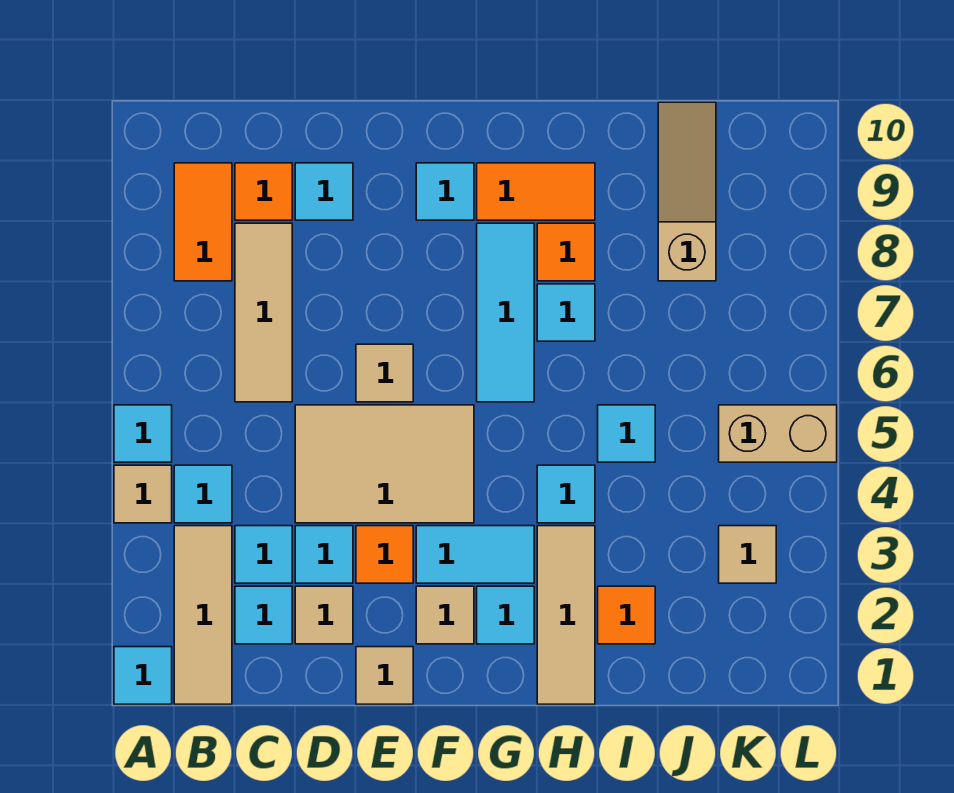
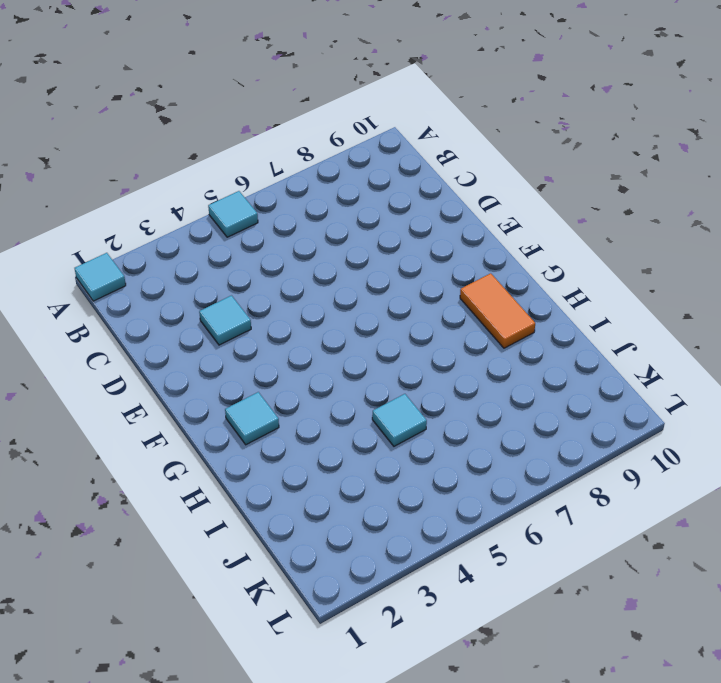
none -> tan 1x1 tile [114,465,172,523]
none -> tan 1x3 tile [174,526,232,704]
none -> cyan 1x1 tile [174,465,232,523]
none -> orange 1x2 tile [174,163,232,281]

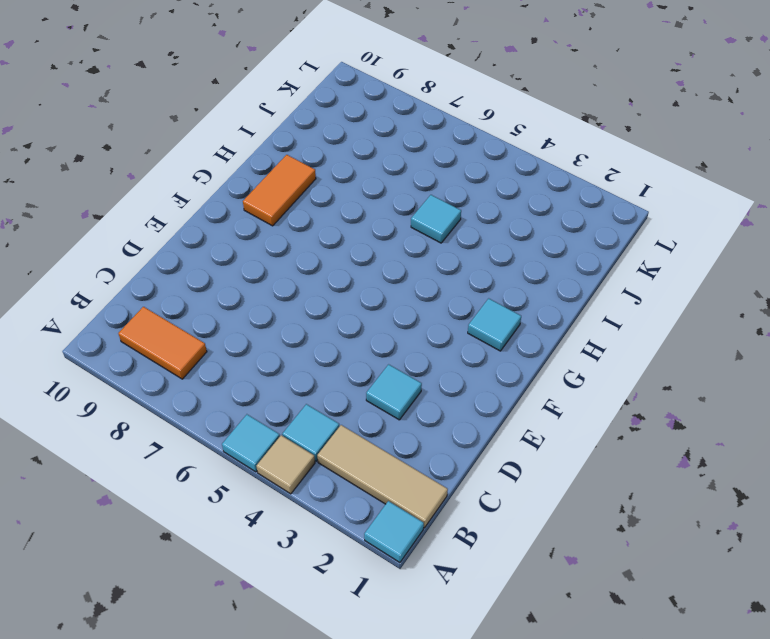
none -> cyan 1x1 tile [235,586,292,644]
none -> cyan 1x1 tile [235,526,292,583]
none -> tan 1x3 tile [235,223,292,402]
none -> orange 1x1 tile [235,163,292,220]

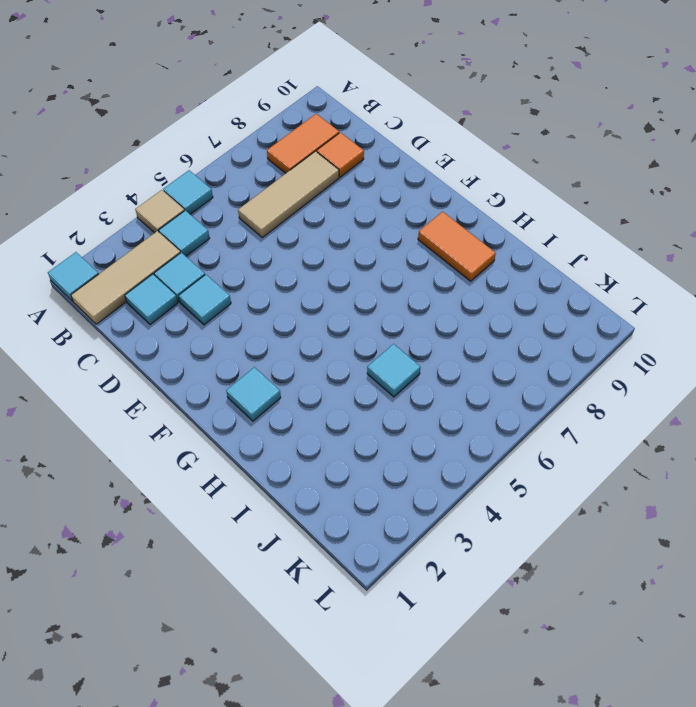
none -> tan 1x1 tile [295,586,353,644]
none -> tan 2x3 tile [295,405,474,523]
none -> cyan 1x1 tile [295,163,353,220]
none -> tan 1x1 tile [356,647,413,704]

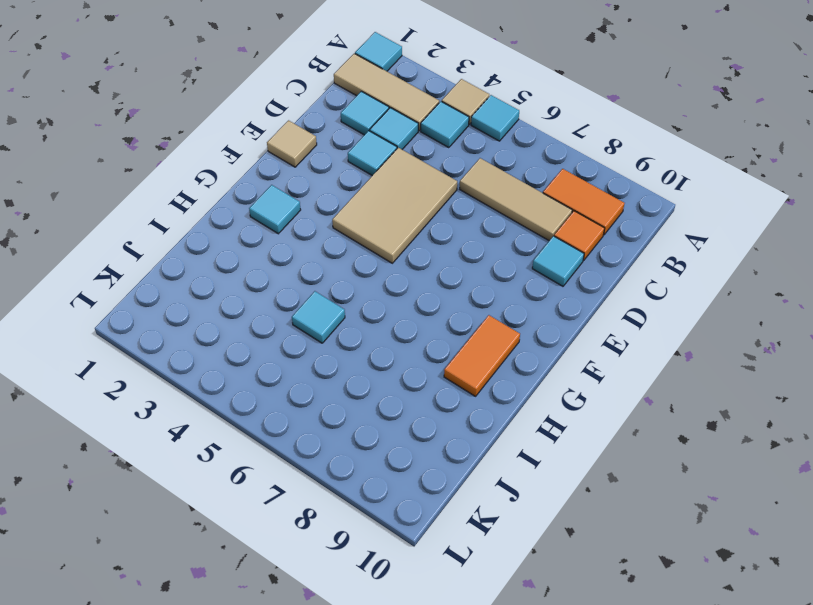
none -> tan 1x1 tile [295,586,353,644]
none -> orange 1x1 tile [356,526,413,583]
none -> tan 1x1 tile [356,344,413,402]
none -> tan 1x1 tile [416,586,474,644]

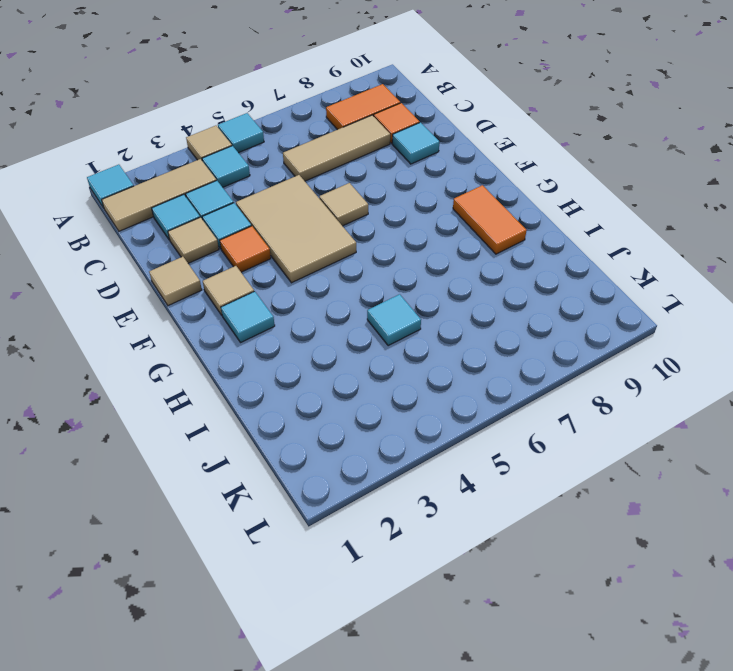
none -> cyan 1x2 tile [416,526,534,583]
none -> cyan 1x1 tile [416,163,474,220]
none -> cyan 1x3 tile [477,223,534,402]
none -> tan 1x3 tile [537,526,595,704]

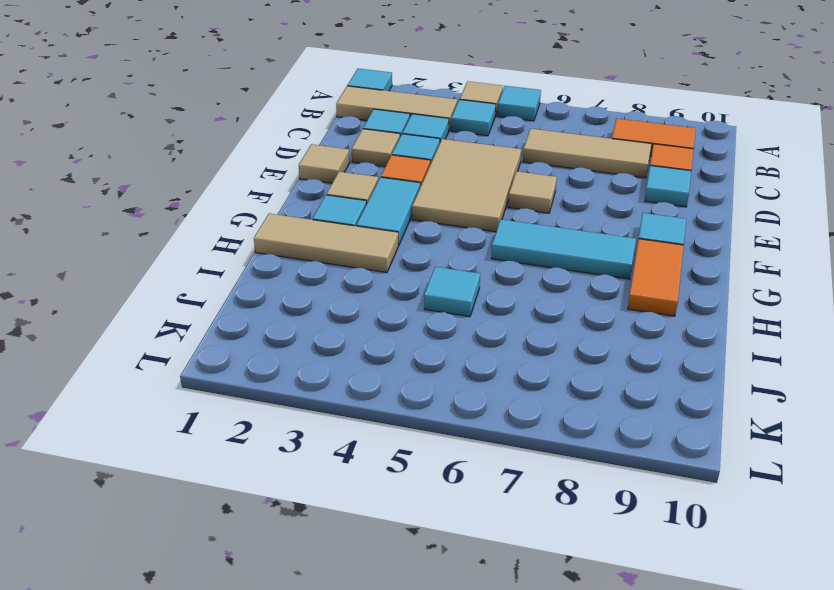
none -> cyan 1x1 tile [537,465,595,523]
none -> cyan 1x1 tile [537,284,595,341]
none -> orange 1x1 tile [537,223,595,281]
none -> orange 1x1 tile [598,586,655,644]

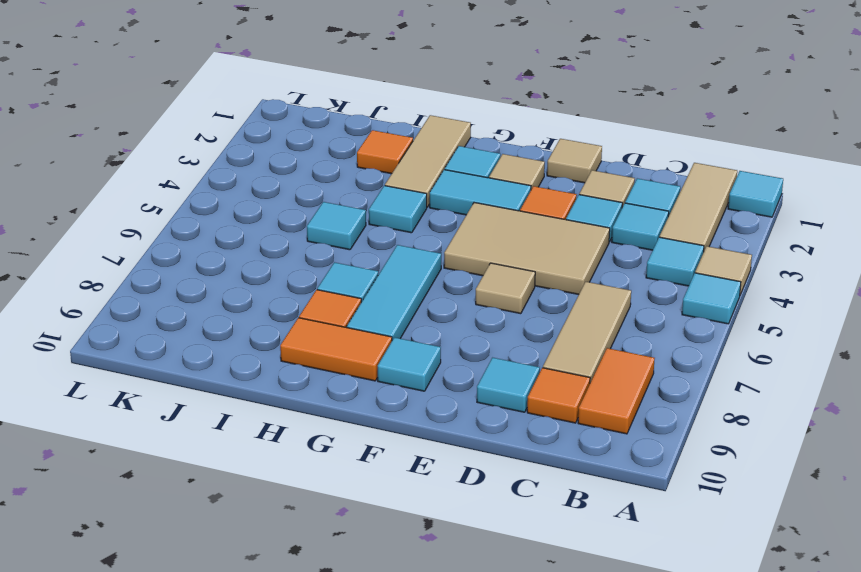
none -> tan 1x3 slope [658,102,716,281]
none -> tan 1x1 tile [719,526,776,583]
none -> tan 1x2 brick [719,405,837,462]

